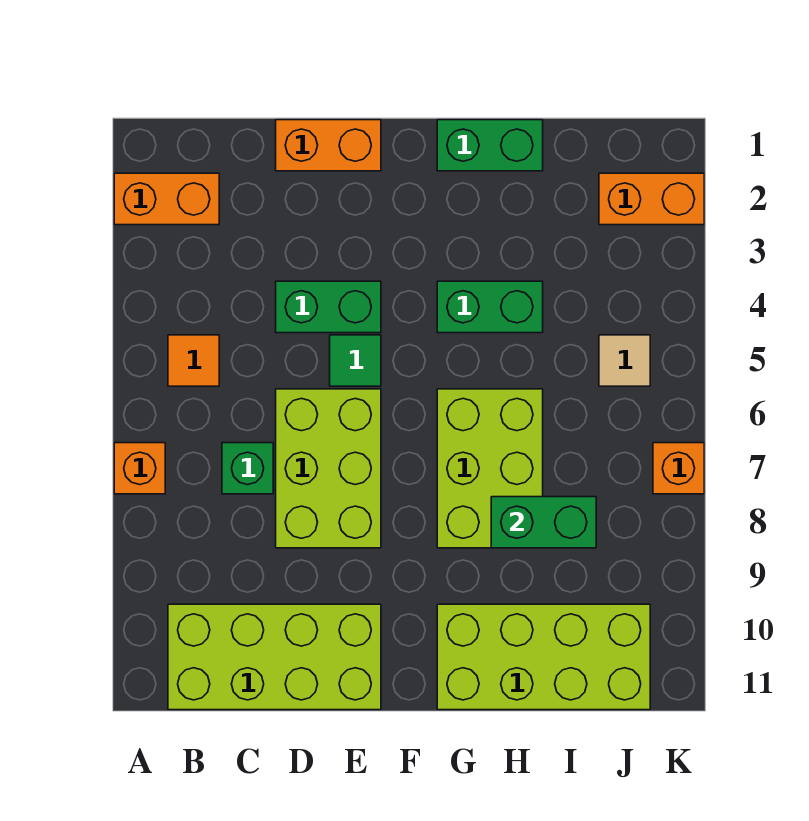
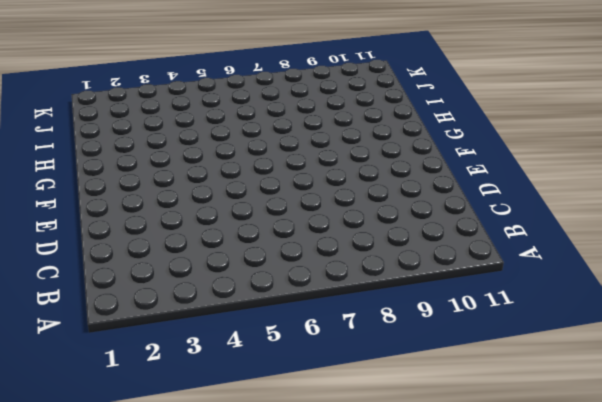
none -> orange 1x2 brick [114,173,219,225]
none -> orange 1x1 brick [114,443,165,494]
none -> orange 1x1 tile [168,335,219,386]

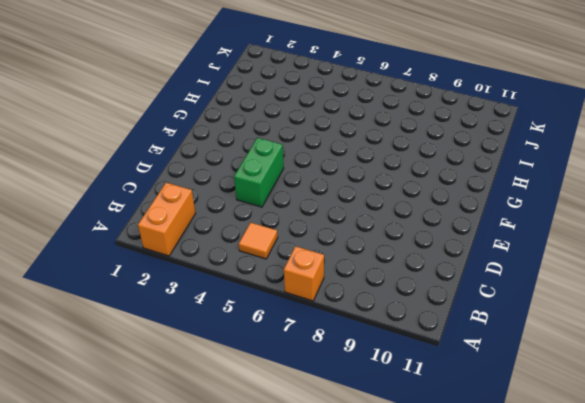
none -> lime 2x4 brick [168,604,381,710]
none -> green 1x1 brick [222,443,273,494]
none -> orange 1x2 brick [276,120,381,171]

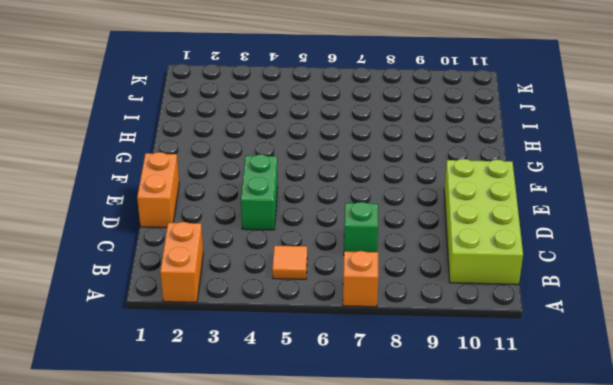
none -> lime 2x3 brick [276,389,381,548]
none -> green 1x1 tile [330,335,381,386]
none -> green 1x2 brick [437,120,543,171]

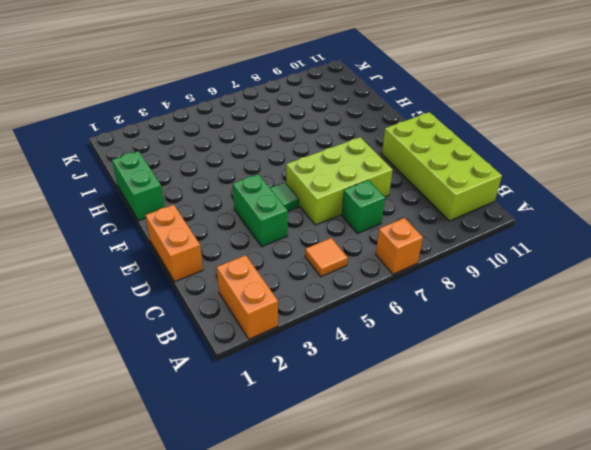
none -> green 1x2 brick [437,281,543,333]
none -> lime 2x3 brick [437,389,543,548]
none -> lime 2x4 brick [437,604,650,710]

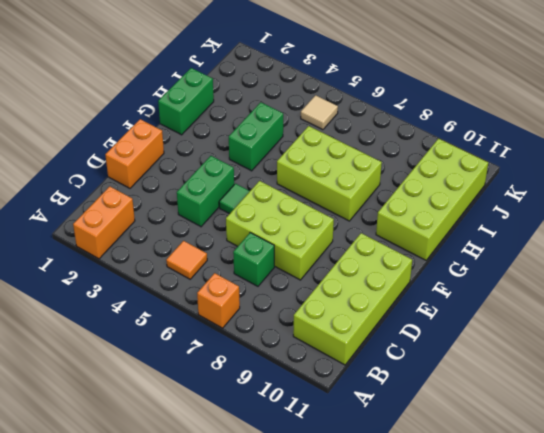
none -> orange 1x2 brick [599,173,704,225]
none -> orange 1x1 brick [653,443,704,494]
none -> green 1x2 brick [491,497,596,548]

